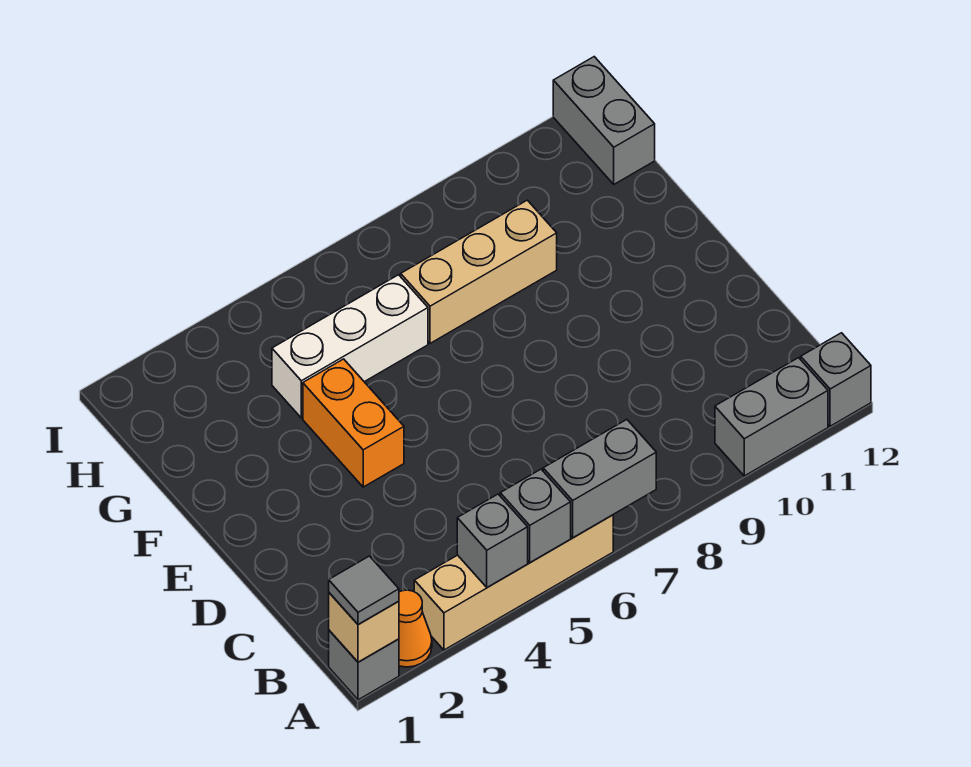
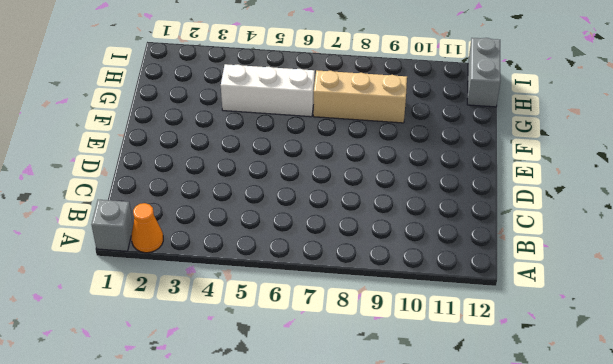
none -> tan 1x4 brick [414,515,613,650]
none -> grey 1x2 brick [715,358,828,476]
none -> grey 1x1 brick [801,333,871,426]

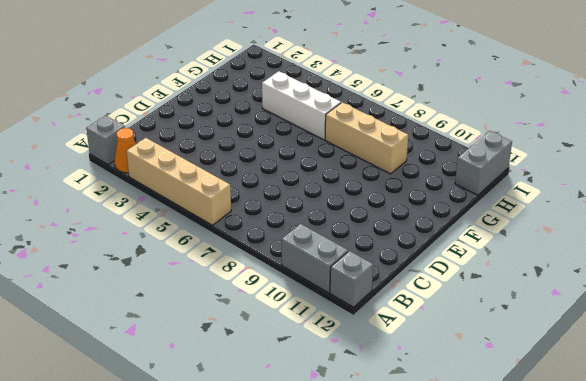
none -> orange 1x2 brick [303,359,404,487]
none -> tan 1x1 brick [329,593,399,662]
none -> grey 1x1 brick [457,494,528,587]

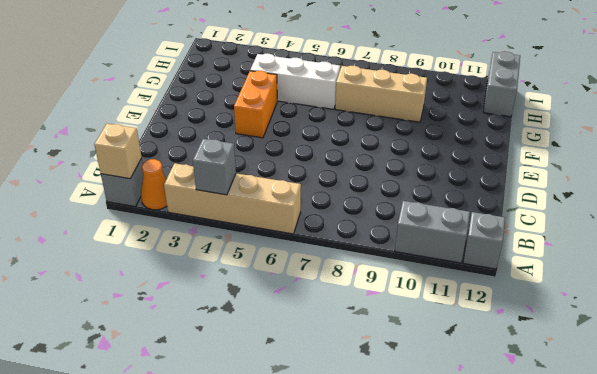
none -> grey 1x1 brick [500,469,571,563]
none -> grey 1x2 brick [543,420,656,538]
none -> grey 1x1 tile [329,556,399,625]

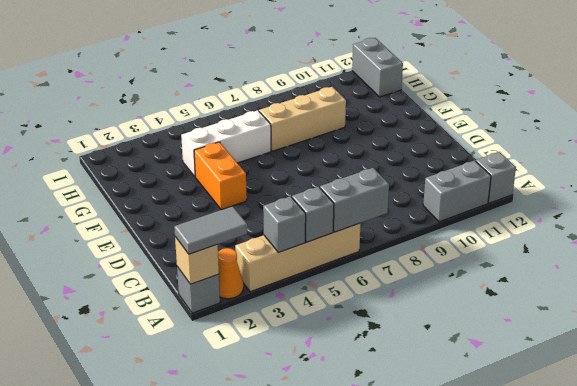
grey 1x2 tile [174,206,247,254] -> grey 1x1 tile [329,556,399,625]

